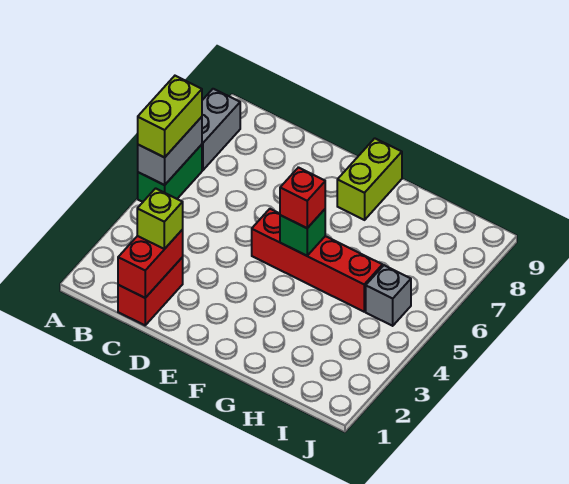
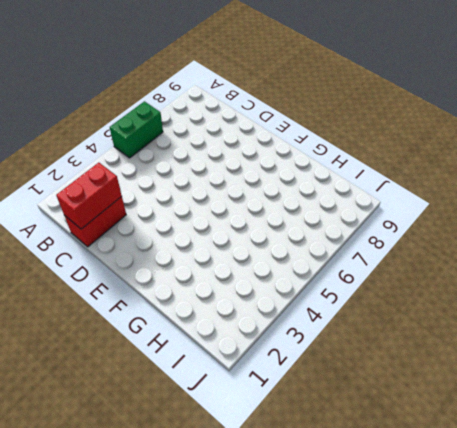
none -> grey 1x2 brick [202,89,240,170]
none -> red 1x4 brick [252,209,382,312]
none -> lime 1x2 brick [337,138,402,220]

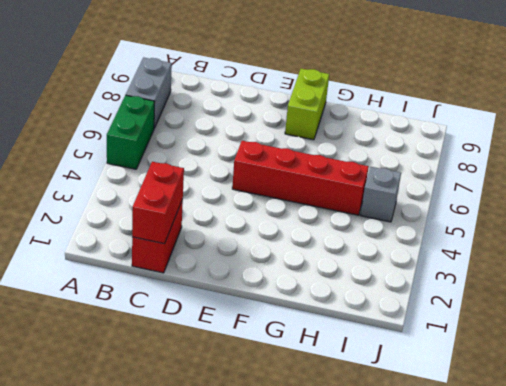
none -> grey 1x2 brick [138,117,202,185]
none -> green 1x1 brick [280,209,325,256]
none -> lime 1x2 brick [138,76,202,157]

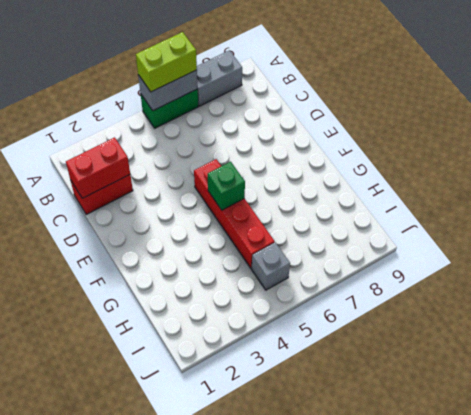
none -> lime 1x2 brick [337,138,402,220]
none -> lime 1x1 brick [137,188,183,249]
none -> red 1x1 brick [280,167,325,228]

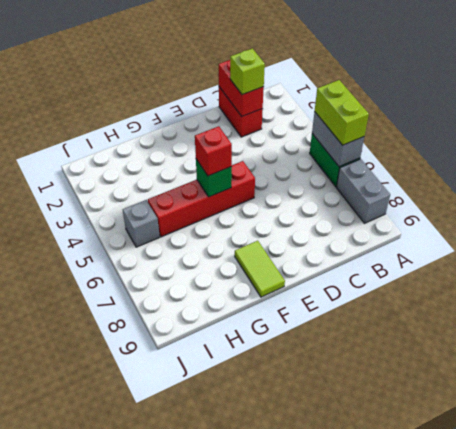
lime 1x2 tile [235,241,285,297] -> lime 1x2 brick [337,138,402,220]

